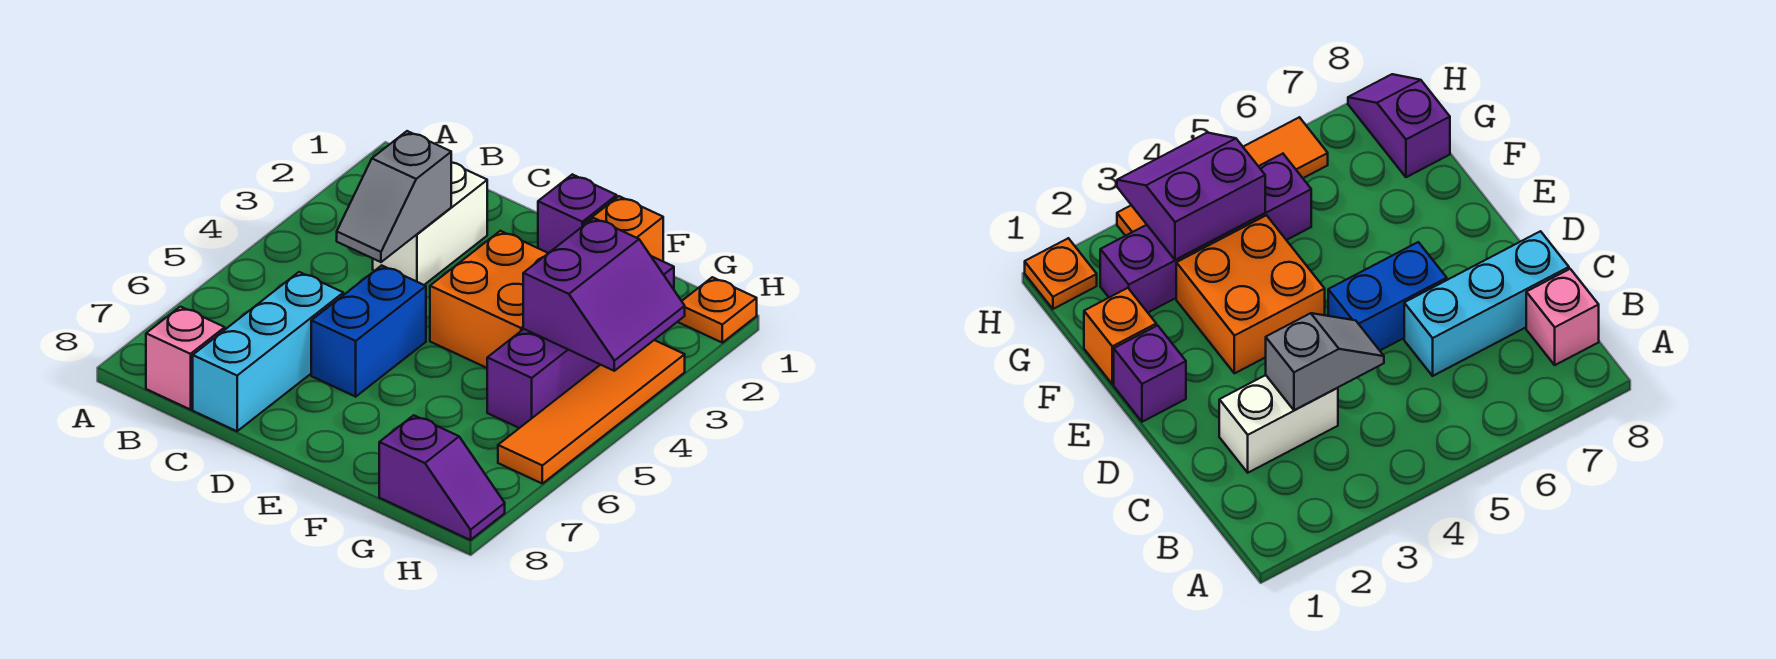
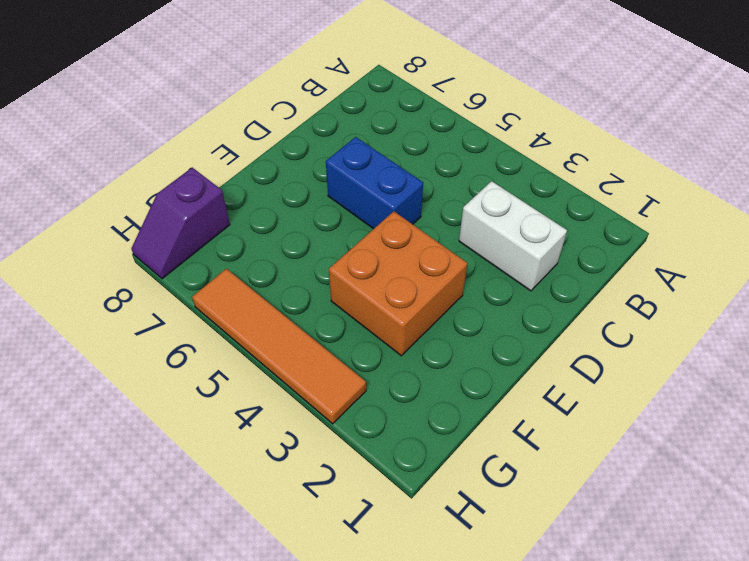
none -> pink 1x1 brick [146,307,225,410]
none -> cyan 1x3 brick [193,272,343,431]
none -> purple 1x1 brick [538,174,617,253]

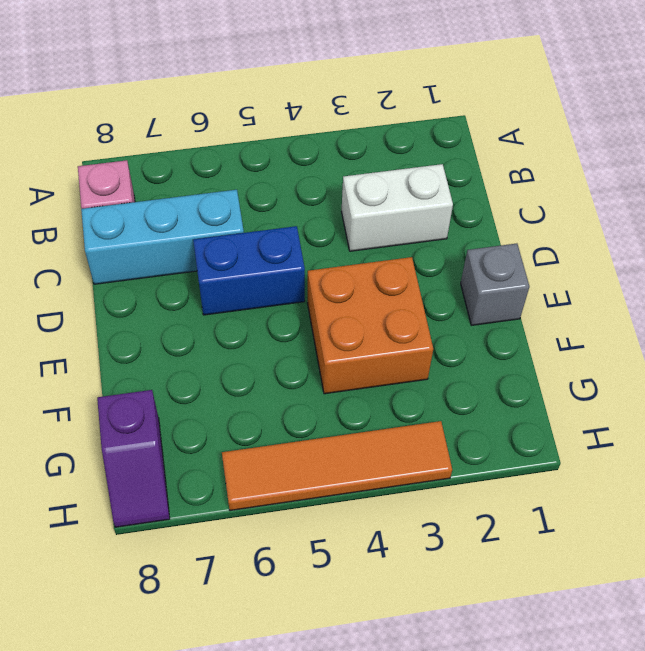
grey 1x1 brick [461,243,529,325] -> purple 1x1 brick [538,174,617,253]
none -> orange 1x1 brick [585,196,663,261]
none -> purple 1x4 brick [487,256,674,428]
none -> orange 1x1 plate [678,277,757,343]

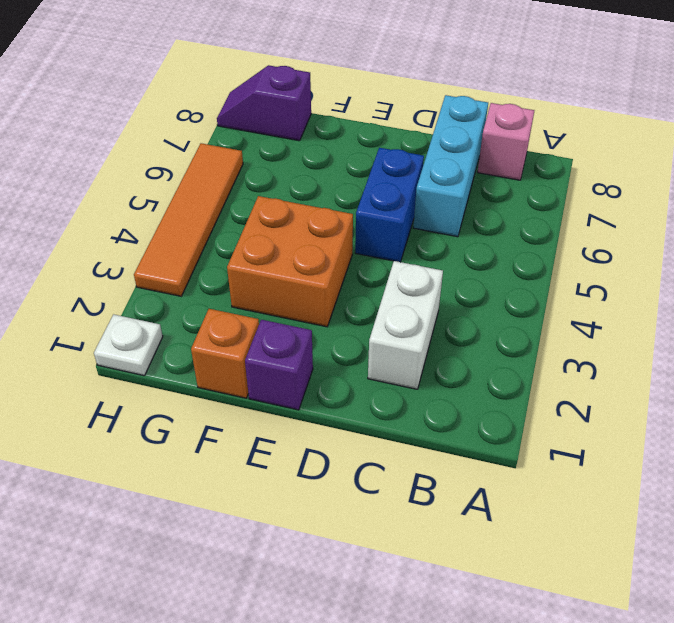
white 1x1 plate [94,314,163,376] -> orange 1x1 plate [678,277,757,343]
none -> purple 1x4 brick [487,256,674,428]
none -> grey 1x2 slope [337,131,451,262]
none -> purple 2x2 slope [523,218,685,371]

